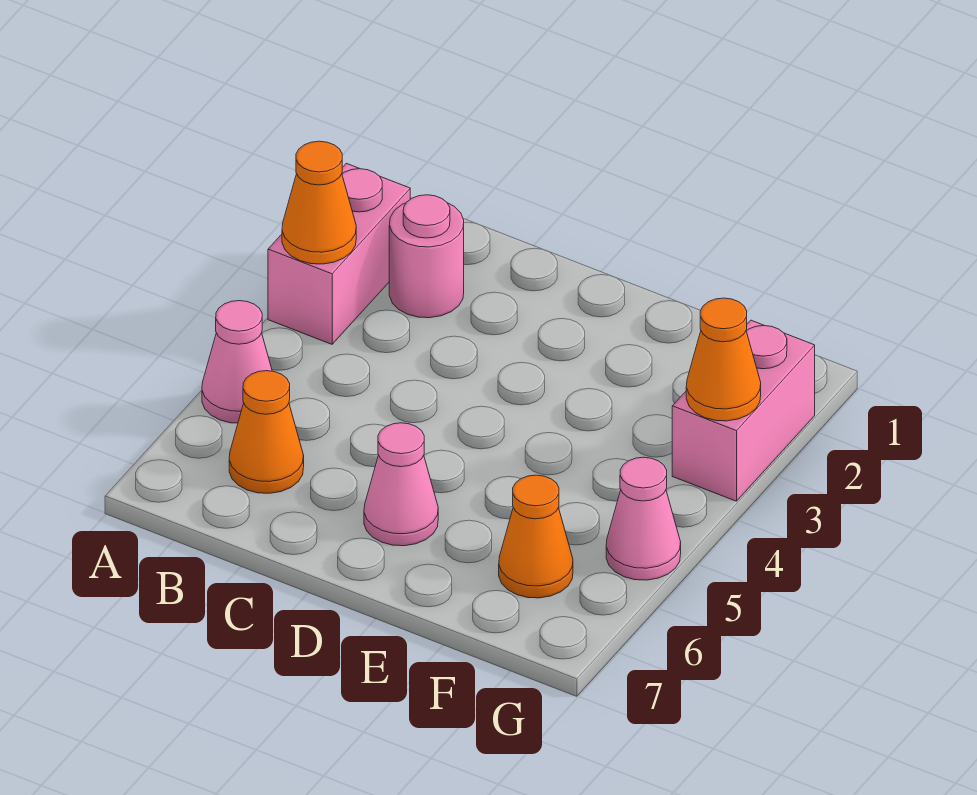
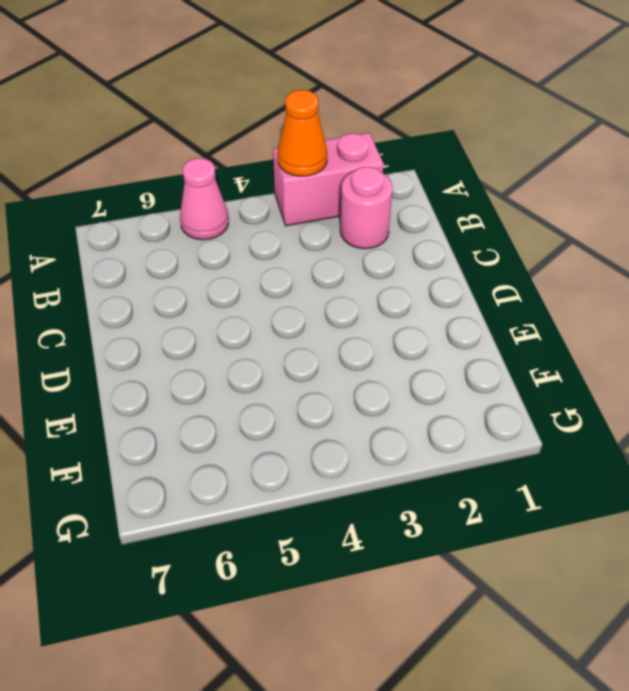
none -> orange 1x1 cone [229,371,304,493]
none -> pink 1x1 cone [364,423,438,546]

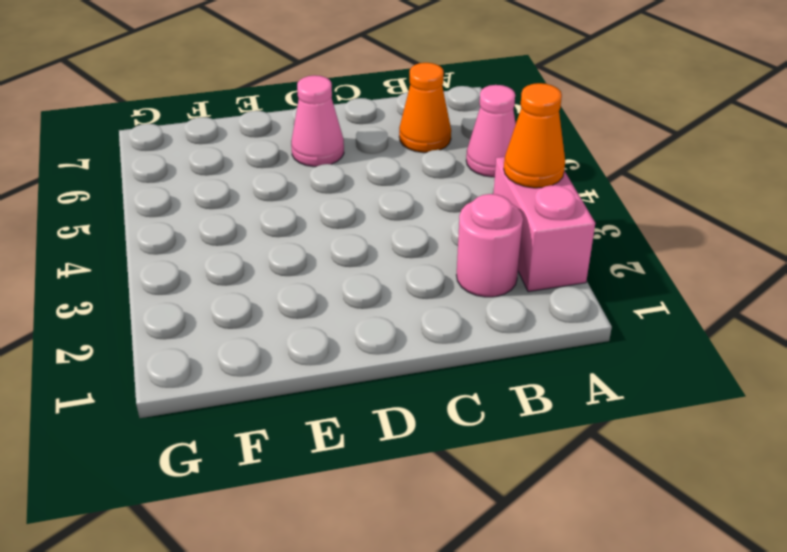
none -> orange 1x1 cone [499,475,573,598]
none -> pink 1x2 brick [672,320,815,501]

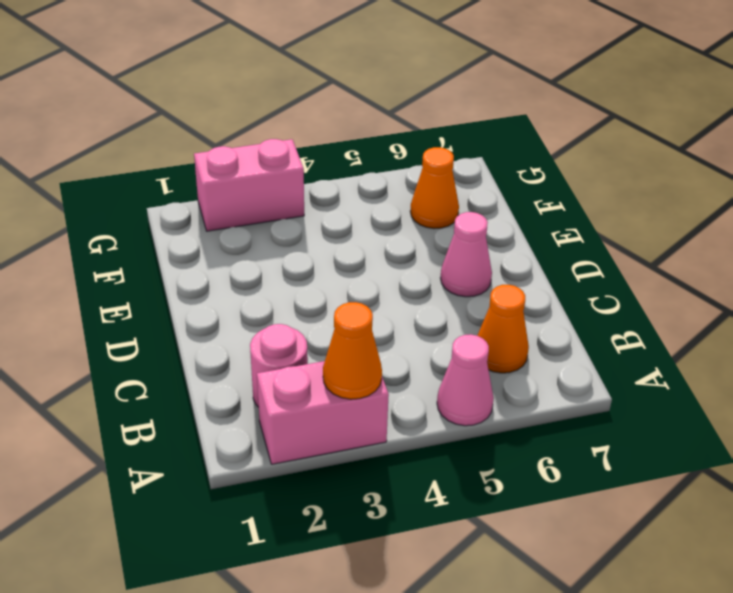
none -> pink 1x1 cone [606,457,681,580]
none -> orange 1x1 cone [686,298,761,421]

